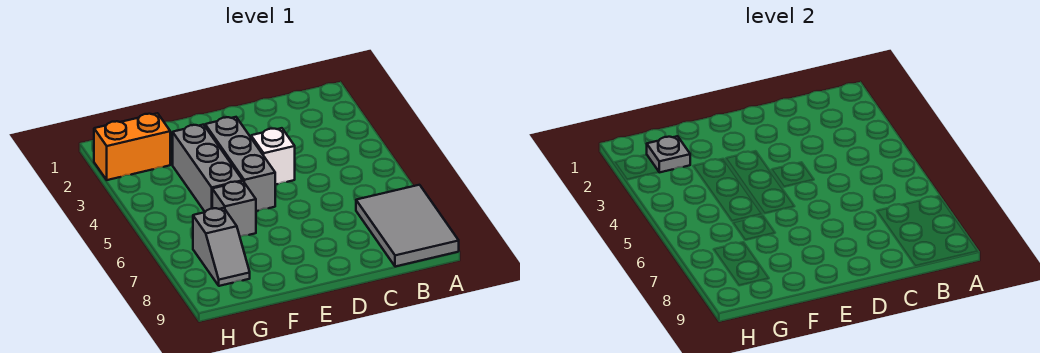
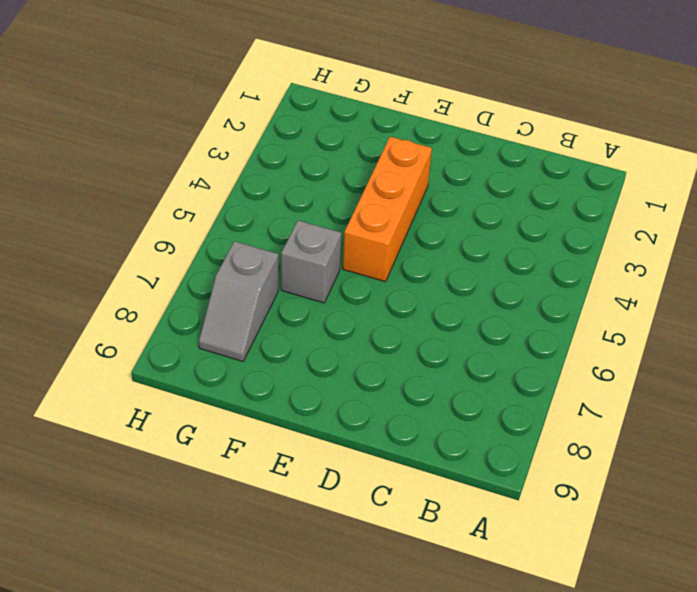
orange 1x3 brick [343,137,432,282] -> grey 1x3 brick [205,117,275,211]
none -> grey 2x3 tile [356,185,459,267]
none -> white 1x1 brick [251,128,295,185]

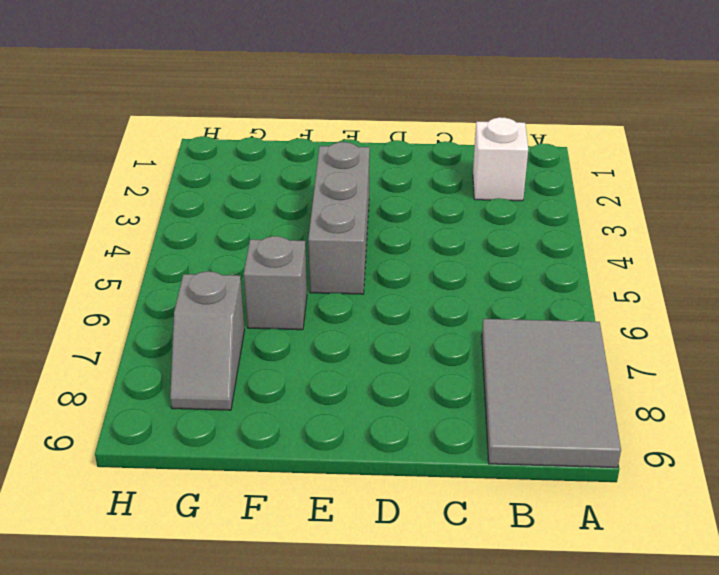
white 1x1 brick [473,117,528,201] -> white 1x1 brick moved to [251,128,295,185]
none -> grey 1x3 brick [173,125,243,212]
none -> orange 1x2 brick [94,113,170,180]

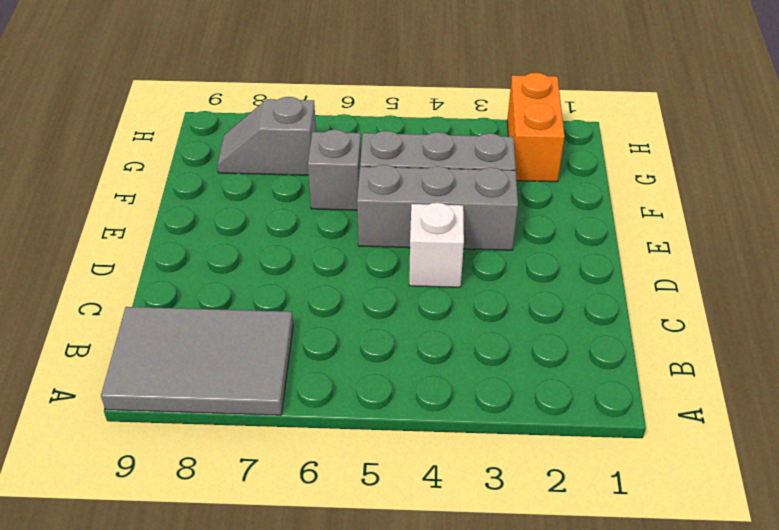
none -> grey 1x1 plate [647,136,690,172]

